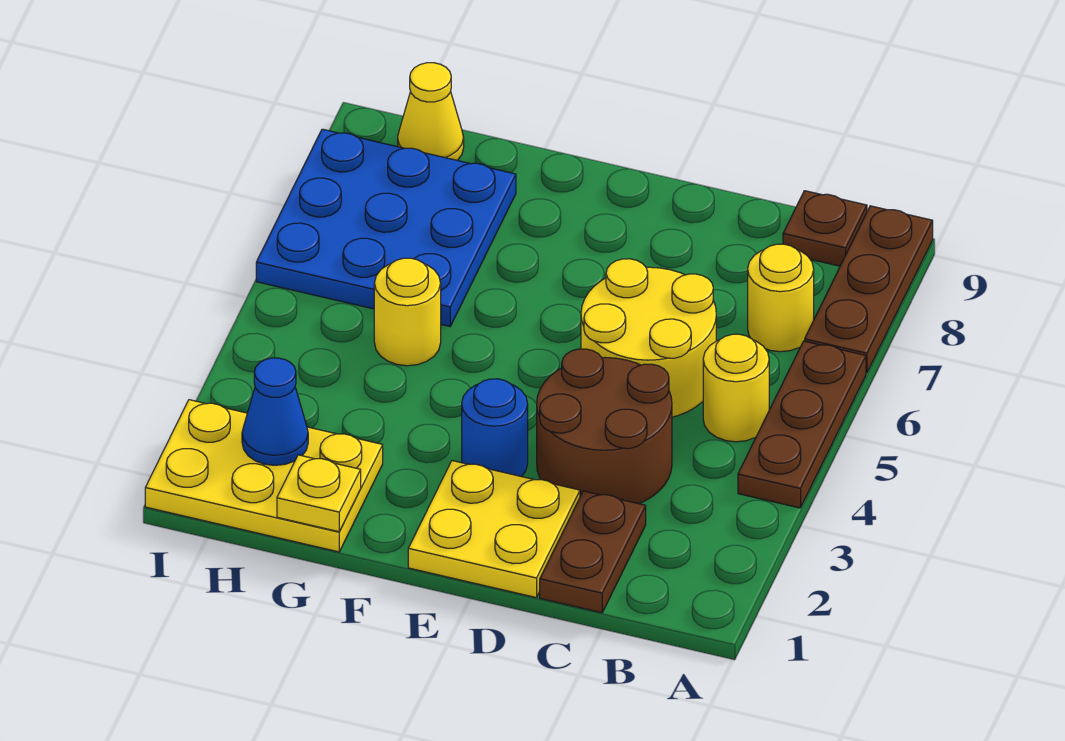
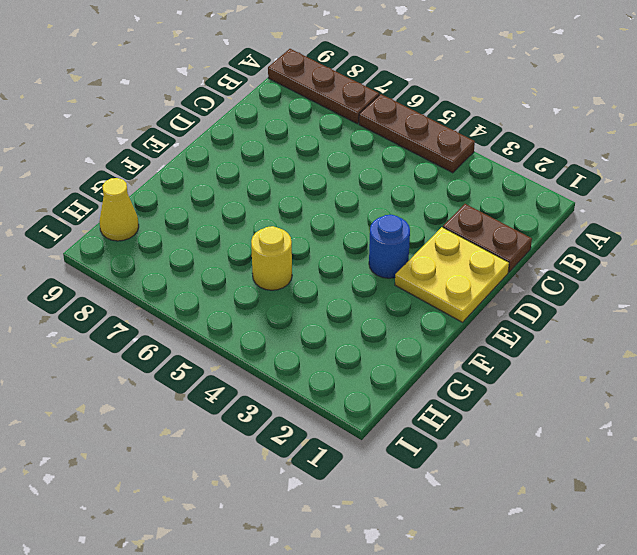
none -> yellow 1x1 round brick [703,334,769,442]
none -> yellow 1x1 round brick [748,244,814,352]
none -> brown 1x1 plate [783,191,867,266]

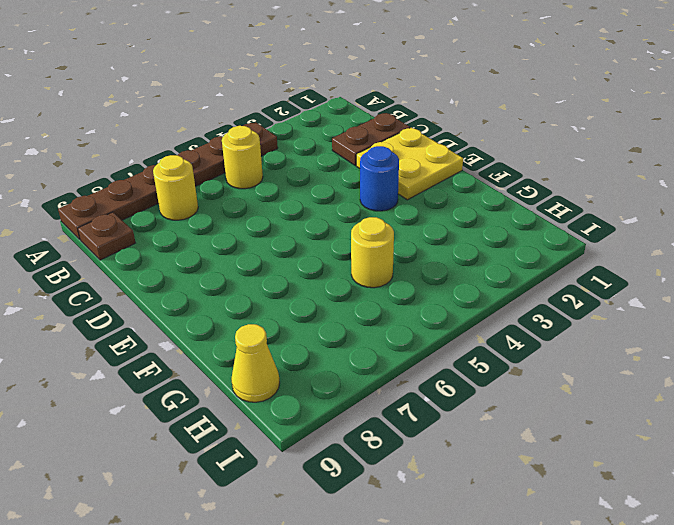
none -> brown 2x2 round brick [537,349,672,504]
none -> yellow 2x2 round brick [581,259,716,417]
none -> yellow 2x3 plate [145,400,383,552]

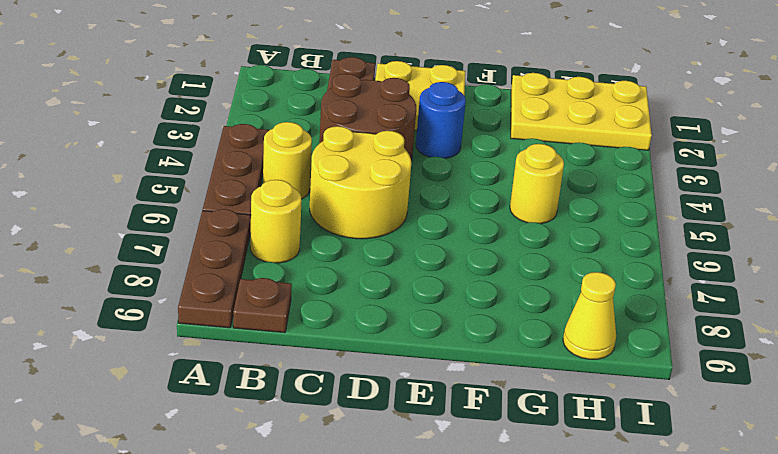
none -> blue 3x3 plate [256,129,516,326]
none -> yellow 1x1 plate [277,455,361,532]
none -> blue 1x1 cone [242,358,308,465]

